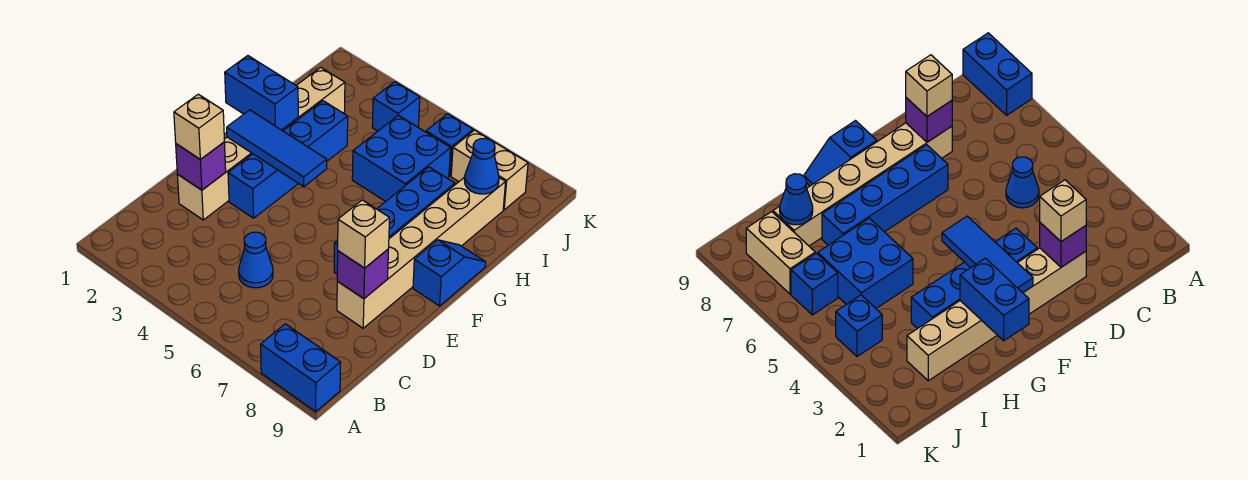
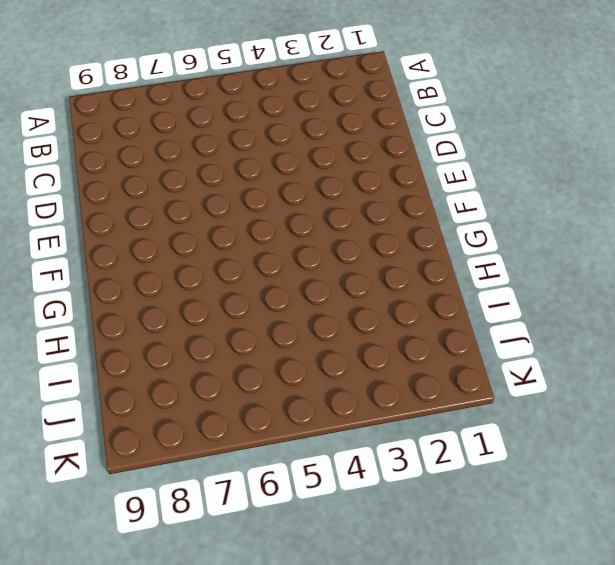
none -> blue 1x2 brick [261,324,341,412]
none -> blue 1x1 cone [239,232,273,288]
none -> tan 1x6 brick [177,67,345,220]

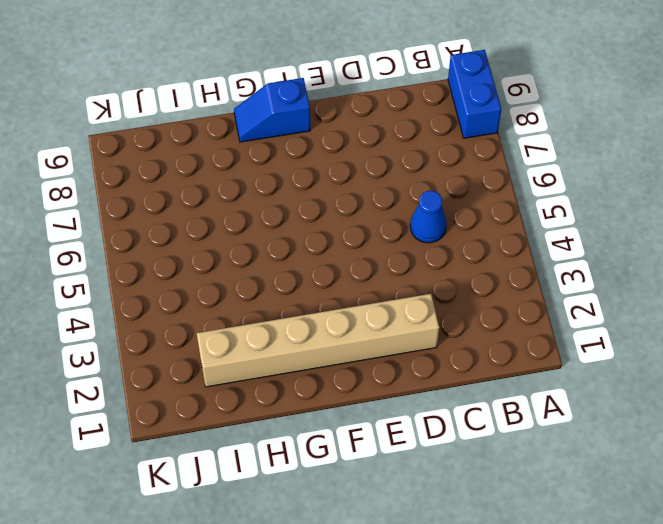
none -> tan 1x6 brick [337,177,506,328]
none -> blue 1x4 brick [228,101,348,218]
none -> blue 1x4 brick [334,167,455,274]

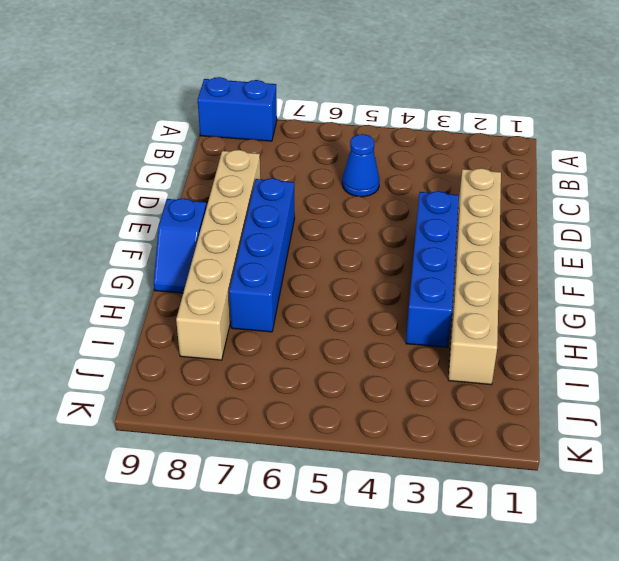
none -> blue 2x2 brick [352,115,451,202]
none -> blue 1x1 brick [372,82,420,131]
none -> blue 1x1 brick [426,114,473,176]

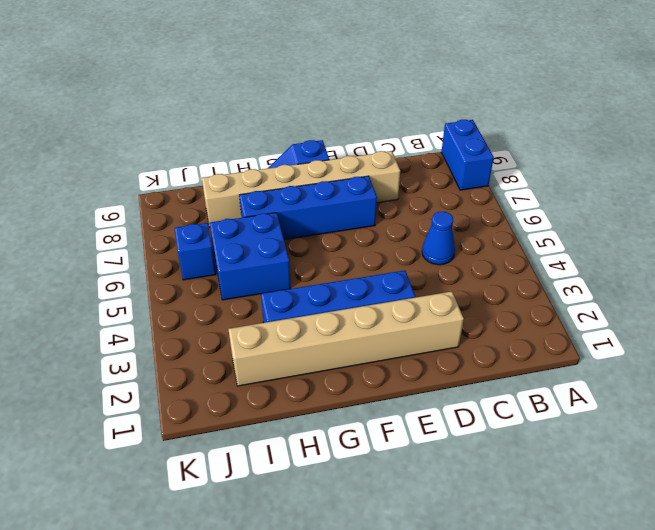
none -> blue 1x1 brick [372,82,420,131]
none -> tan 1x2 brick [451,130,528,210]
none -> purple 1x1 brick [176,142,226,190]

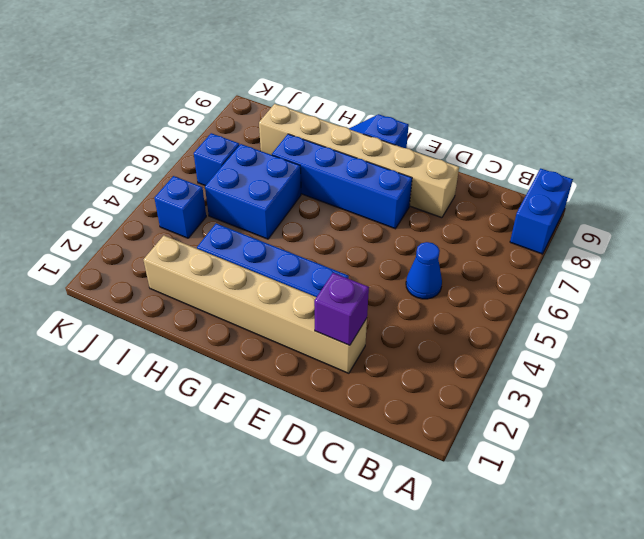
none -> tan 1x2 brick [451,130,528,210]
none -> purple 1x1 brick [337,249,389,299]
none -> blue 1x3 tile [227,110,327,187]

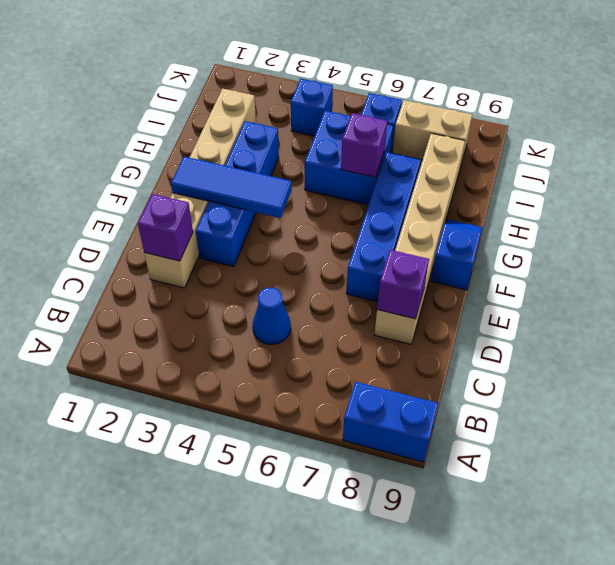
purple 1x1 brick [341,113,387,177] -> none
none -> blue 1x2 brick [225,56,298,130]
none -> blue 1x1 cone [464,139,499,194]
none -> tan 1x1 brick [174,94,224,159]

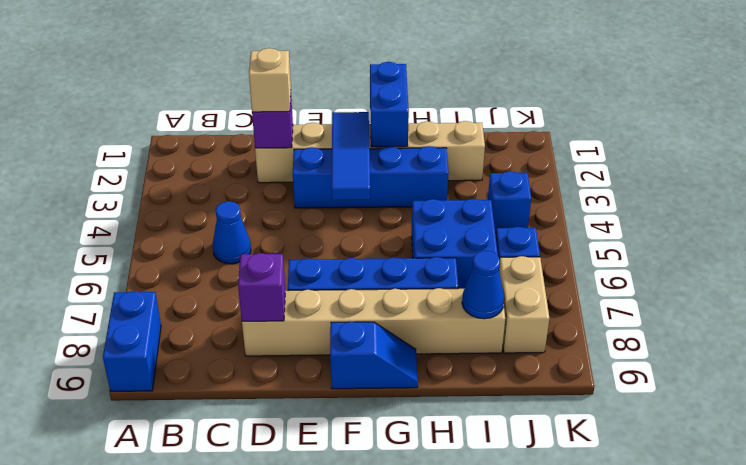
none -> tan 1x1 brick [338,200,390,268]

